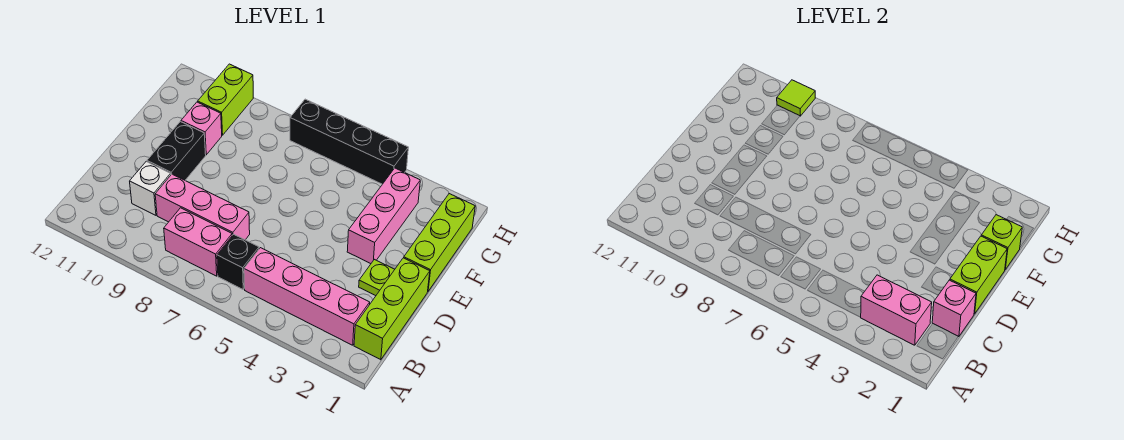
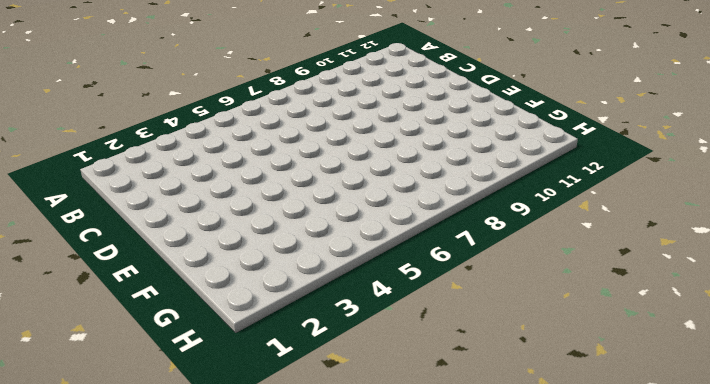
none -> lime 1x3 brick [354,258,430,360]
none -> pink 1x4 brick [244,248,370,345]
none -> black 1x1 brick [217,234,259,289]

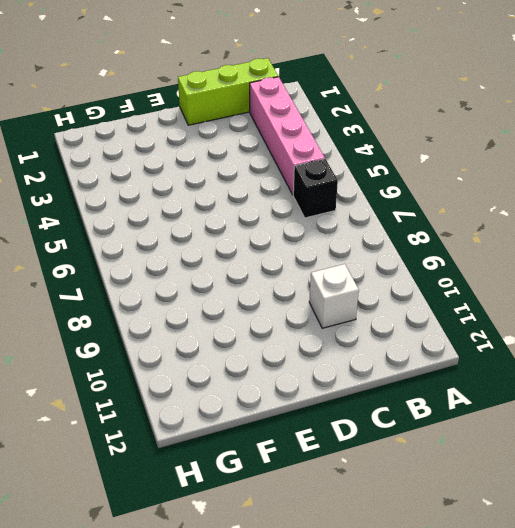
none -> pink 1x2 brick [164,208,232,276]
none -> pink 1x3 brick [155,174,250,240]
none -> lime 1x1 plate [359,259,395,296]

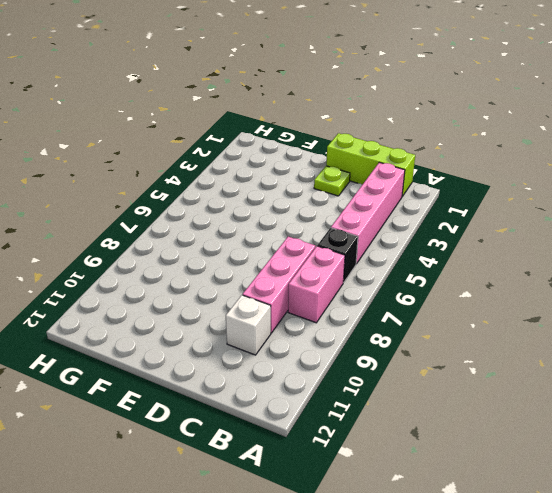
none -> black 1x2 brick [147,122,206,180]
none -> lime 1x3 brick [404,194,475,291]
none -> pink 1x3 brick [347,168,420,264]

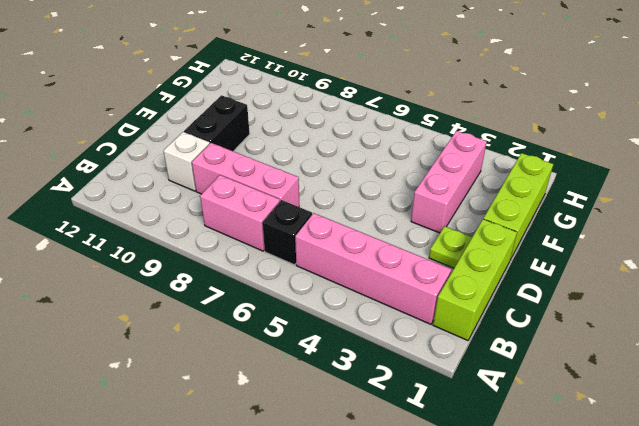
none -> pink 1x1 brick [181,102,222,155]
none -> lime 1x2 brick [198,64,253,135]
none -> black 1x4 brick [290,99,408,184]

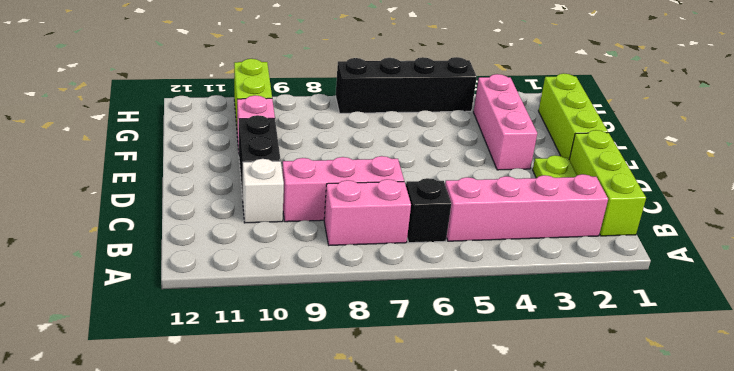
none -> pink 1x2 brick [861,275,932,345]
none -> pink 1x1 brick [932,280,976,337]
none -> lime 1x2 brick [950,236,1007,314]

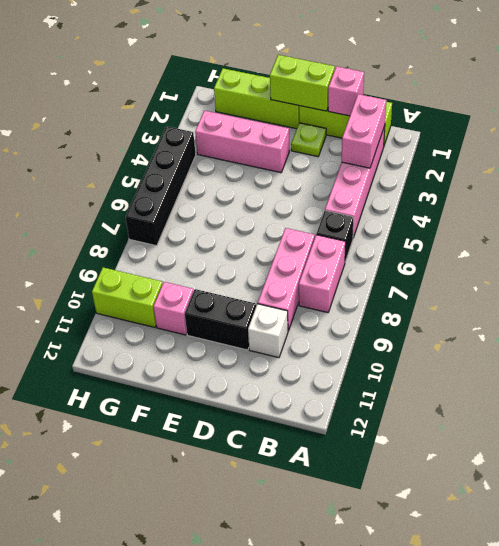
none -> lime 1x1 brick [981,215,1022,269]
none -> lime 1x1 tile [777,80,815,116]

